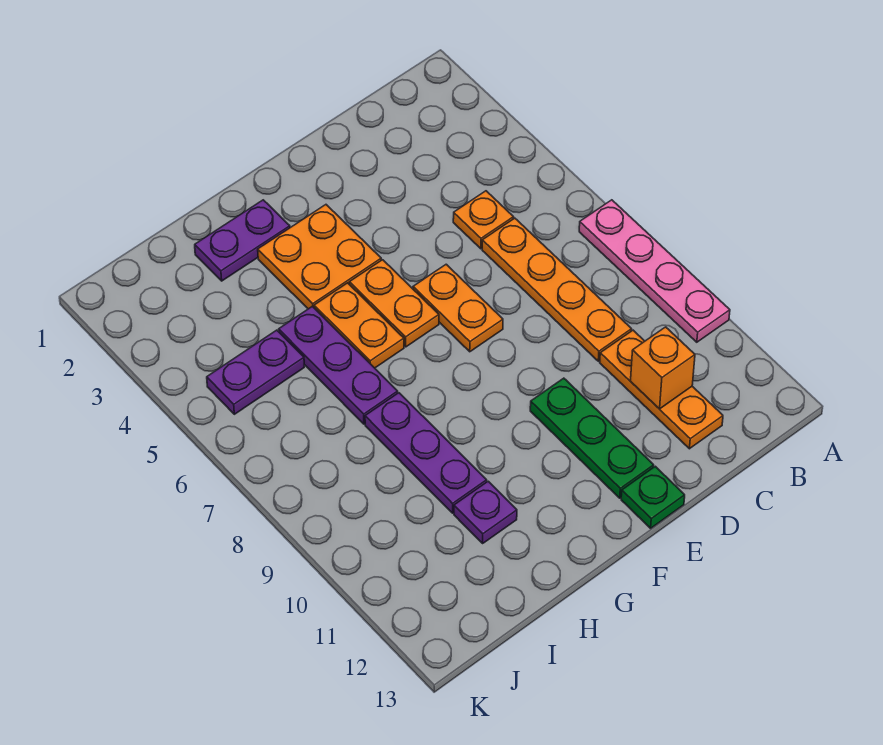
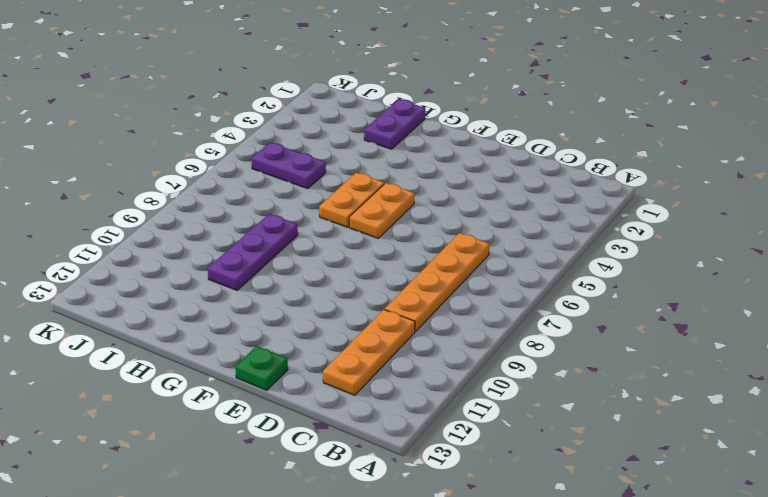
purple 1x2 plate [364,99,425,149] -> purple 1x2 plate turned to [195,200,290,281]
none -> pink 1x4 plate [579,200,730,342]
none -> orange 1x1 plate [453,191,514,249]
none -> orange 1x2 plate [413,264,503,352]

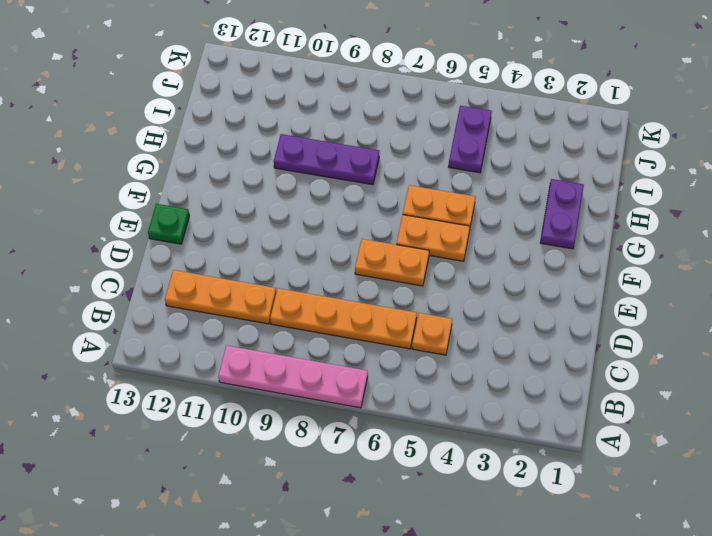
none -> green 1x3 plate [530,378,654,498]
none -> orange 2x2 plate [258,205,381,309]
none -> purple 1x3 plate [279,306,398,424]

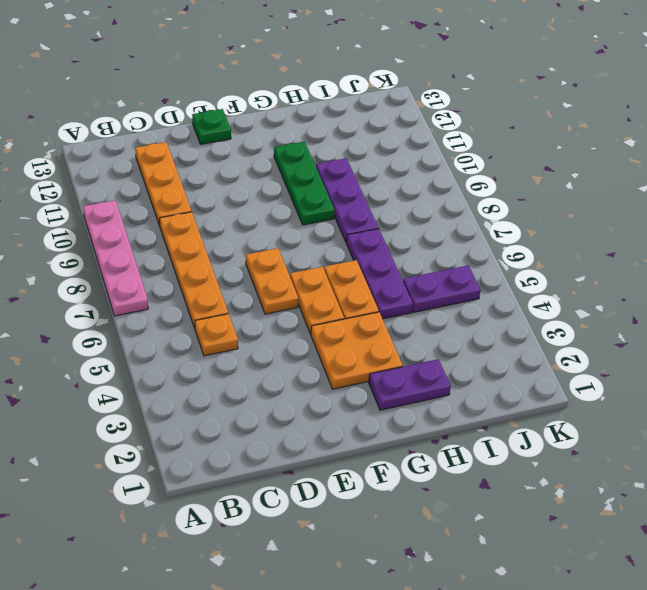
green 1x3 plate [274,142,335,225] -> green 1x3 plate moved to [530,378,654,498]
none -> purple 1x1 plate [454,481,517,543]
none -> orange 1x1 brick [631,327,695,409]

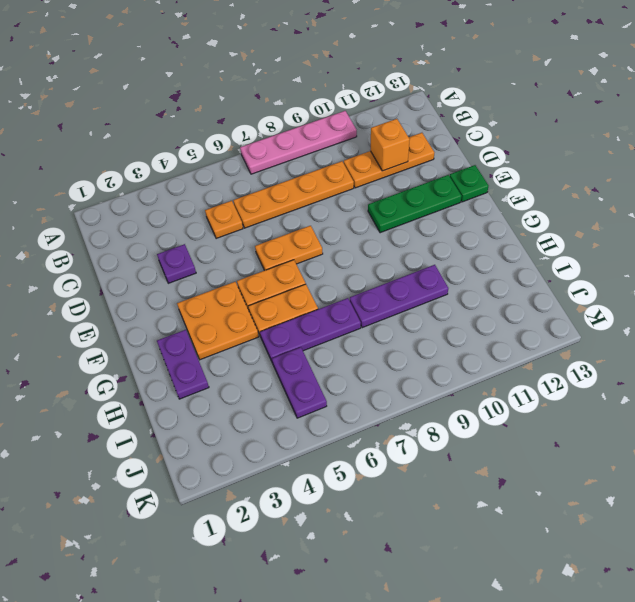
purple 1x1 plate [157,244,196,283] -> purple 1x1 plate moved to [454,481,517,543]

